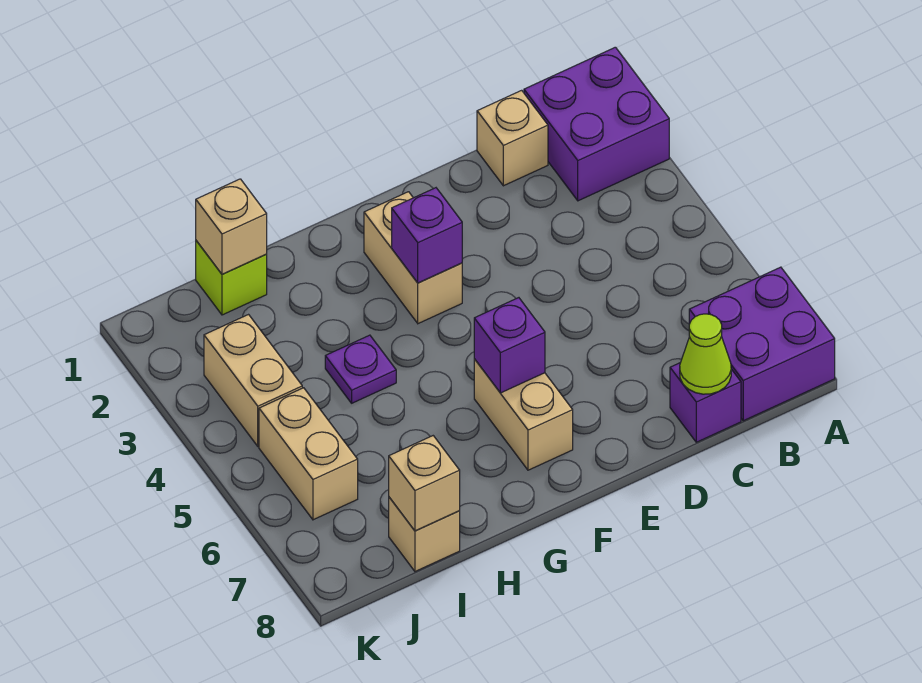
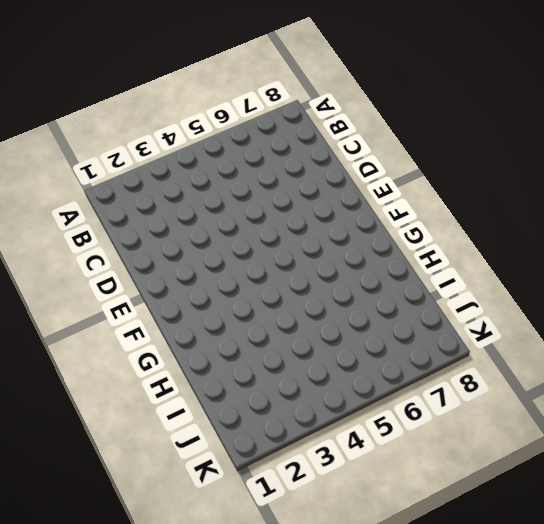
none -> purple 2x2 brick [524,47,669,201]
none -> purple 2x2 brick [689,267,835,421]
none -> tan 1x1 brick [477,90,548,186]

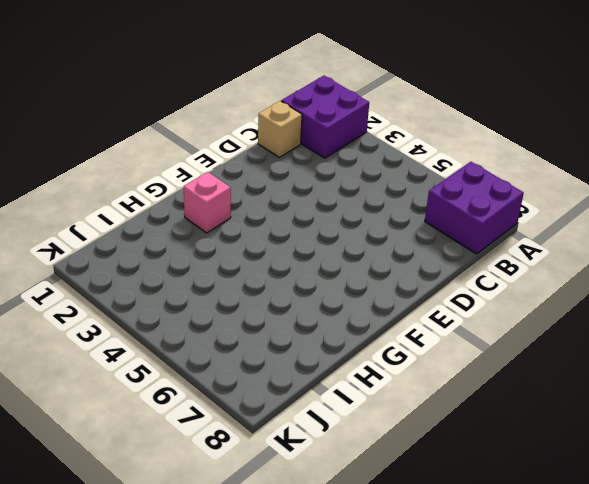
pink 1x1 brick [184,172,231,233] -> none
none -> purple 1x1 brick [670,363,741,442]
none -> tan 1x2 brick [364,192,462,324]
none -> tan 1x2 brick [474,359,573,470]

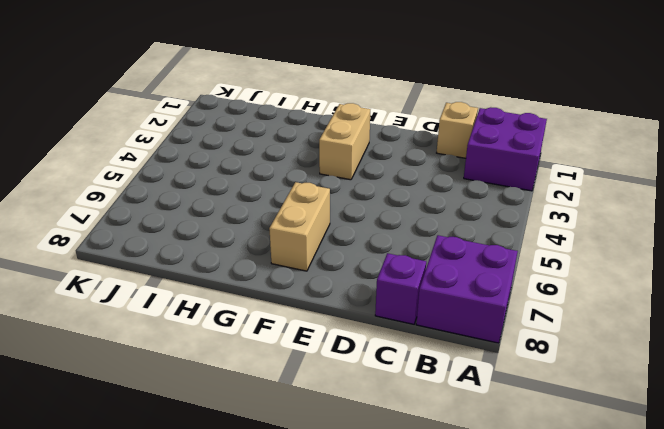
none -> purple 1x1 plate [325,335,396,403]
none -> lime 1x1 brick [196,241,267,315]
none -> tan 1x1 brick [389,497,460,571]

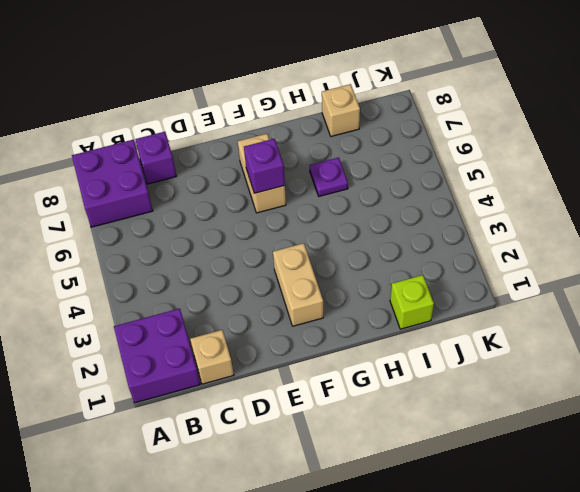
purple 1x1 plate [310,158,348,196] -> purple 1x1 plate moved to [325,335,396,403]
none -> tan 1x2 brick [204,315,302,446]
none -> tan 1x2 brick [259,388,358,520]
none -> lime 1x1 cone [680,314,731,394]

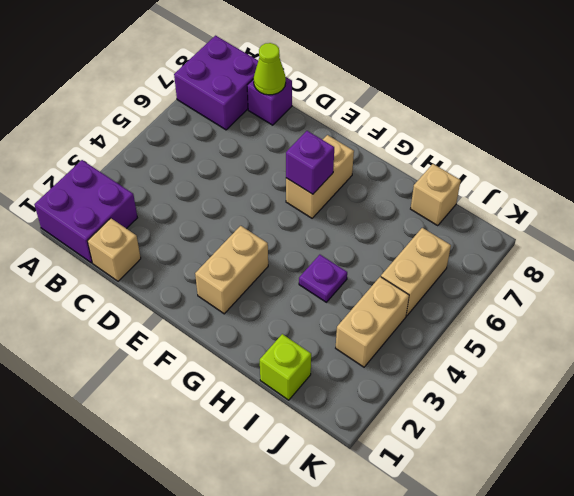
none -> purple 1x1 brick [392,188,462,283]
none -> tan 1x1 brick [196,179,267,274]
none -> tan 1x1 brick [389,436,460,531]

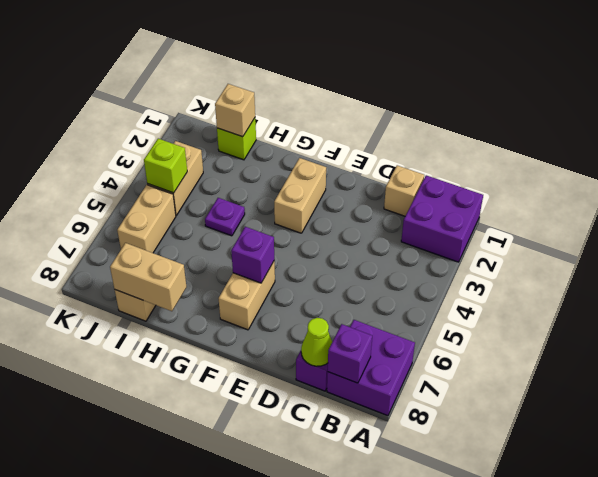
purple 1x1 brick [328,324,372,383] -> purple 1x1 brick moved to [392,188,462,283]
tan 1x2 brick [110,243,186,311] -> tan 1x1 brick [389,436,460,531]
lime 1x1 brick [144,139,187,193] -> none

